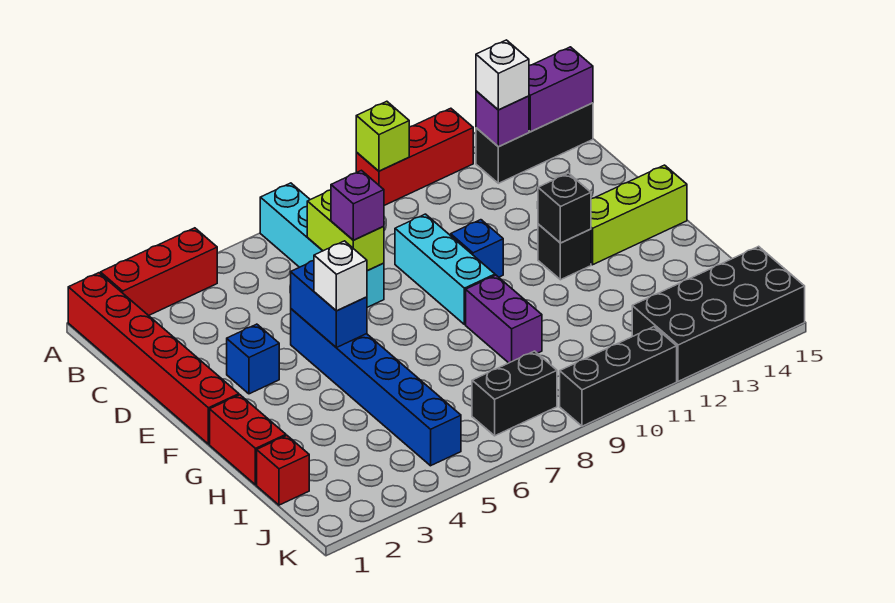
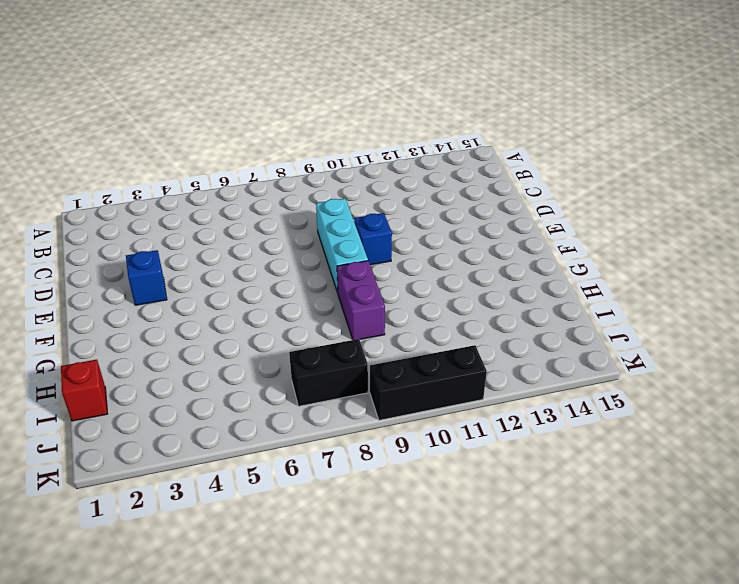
none -> red 1x6 brick [68,273,239,444]
none -> red 1x3 brick [100,228,217,316]
none -> cyan 1x4 brick [260,183,384,307]

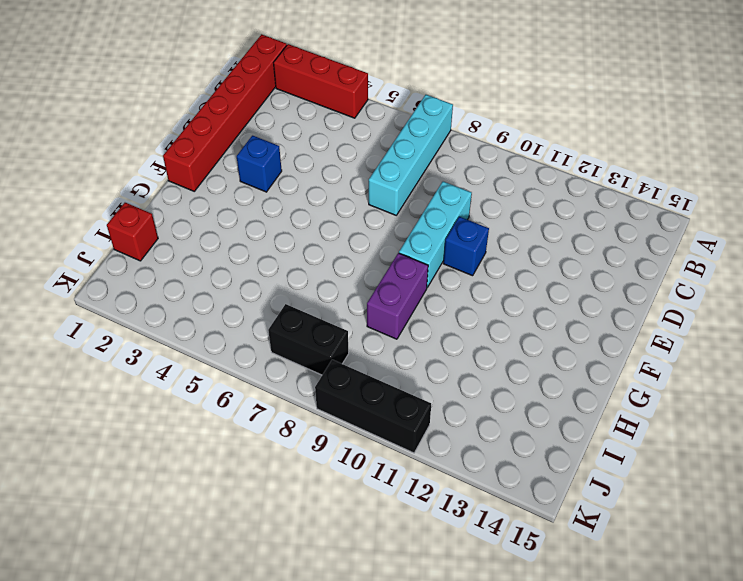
none -> red 1x3 brick [356,108,473,205]
none -> black 1x3 brick [476,103,593,183]
none -> blue 1x6 brick [291,309,461,466]

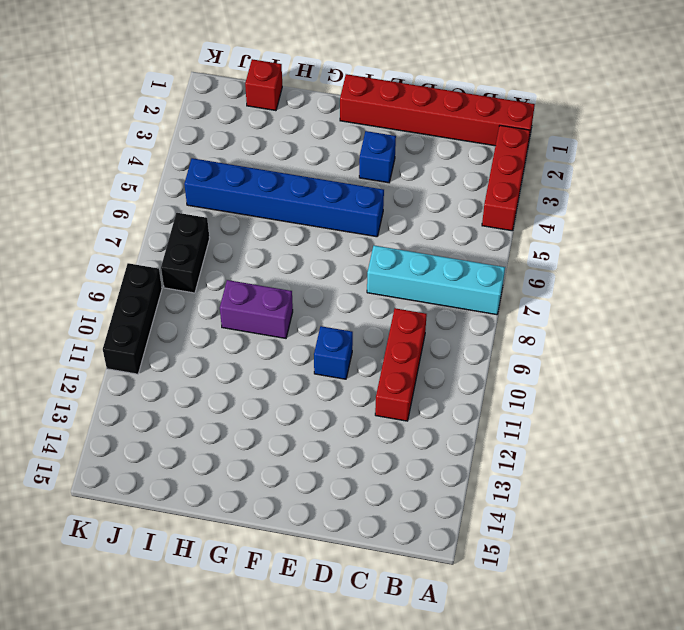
red 1x3 brick [375,308,427,421] -> red 1x3 brick moved to [356,108,473,205]
none -> black 1x3 brick [476,103,593,183]
none -> cyan 1x3 brick [395,214,495,325]
none -> black 1x1 brick [538,224,591,280]

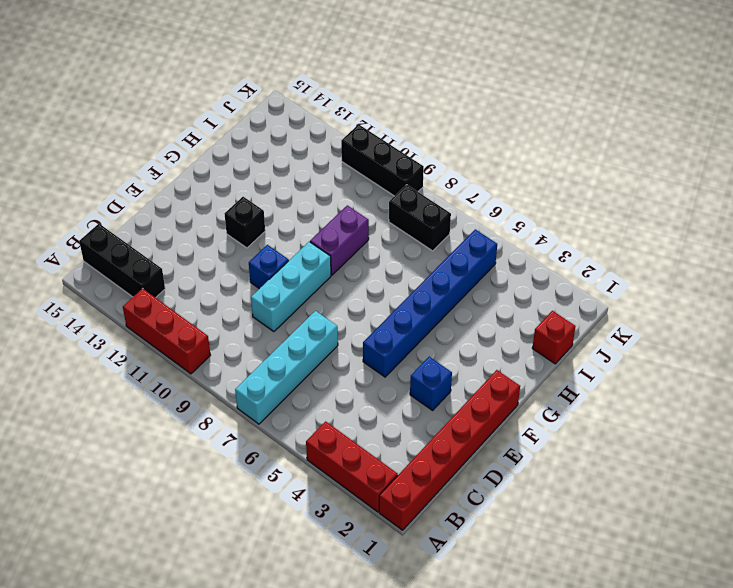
none -> lime 1x3 brick [591,165,687,265]
none -> red 1x2 brick [210,395,286,485]
none -> black 2x4 brick [632,246,805,381]

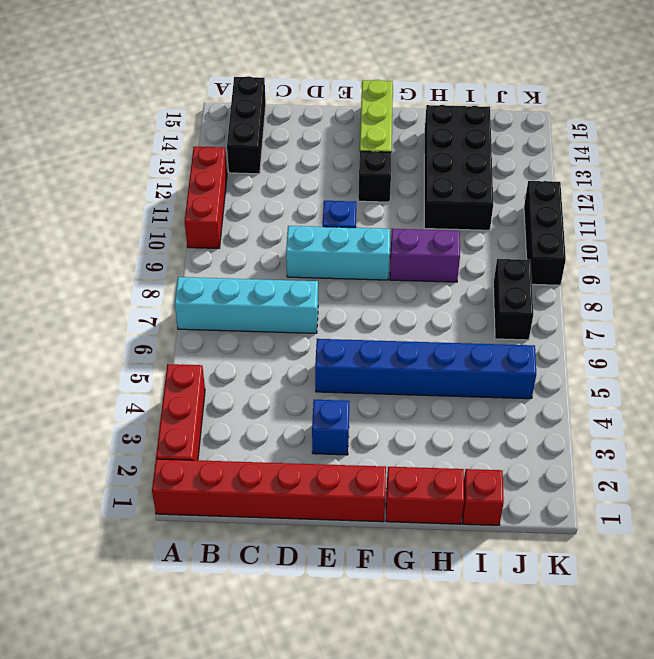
black 2x4 brick [424,105,493,230] -> black 2x4 brick moved to [632,246,805,381]
none -> lime 1x1 brick [356,101,409,171]
none -> purple 1x1 brick [476,91,529,147]
none -> purple 1x2 brick [529,47,593,132]

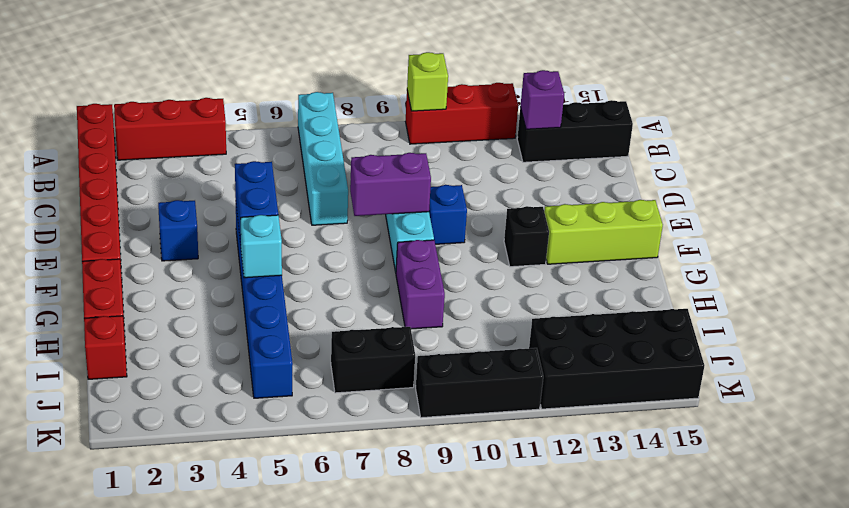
purple 1x2 brick [350,153,431,216] -> purple 1x2 brick moved to [529,47,593,132]
cyan 1x1 brick [241,215,282,278] -> none
none -> lime 1x2 brick [307,190,384,271]
none -> black 1x1 brick [538,173,591,243]
none -> white 1x1 brick [476,40,529,110]

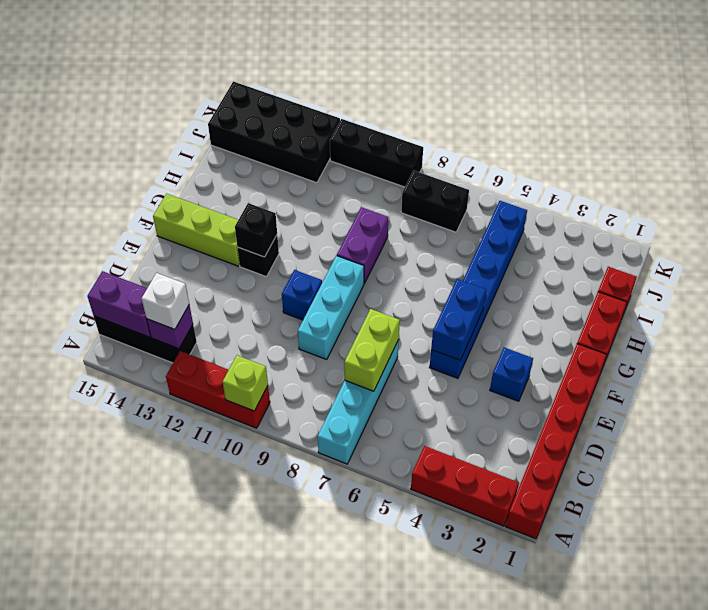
none -> purple 1x1 brick [331,170,384,240]
none -> white 1x1 brick [314,241,367,311]

